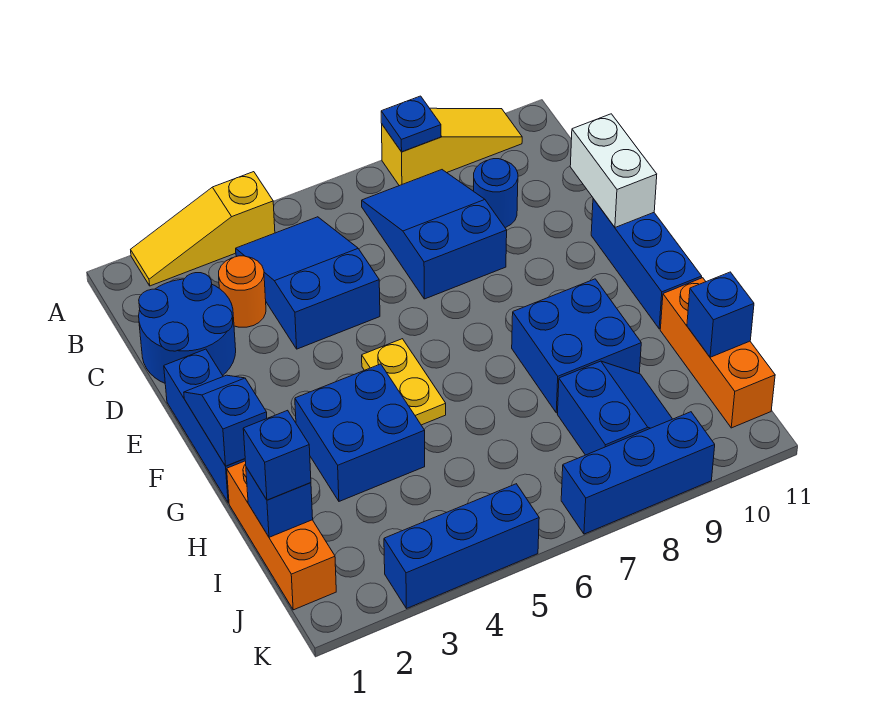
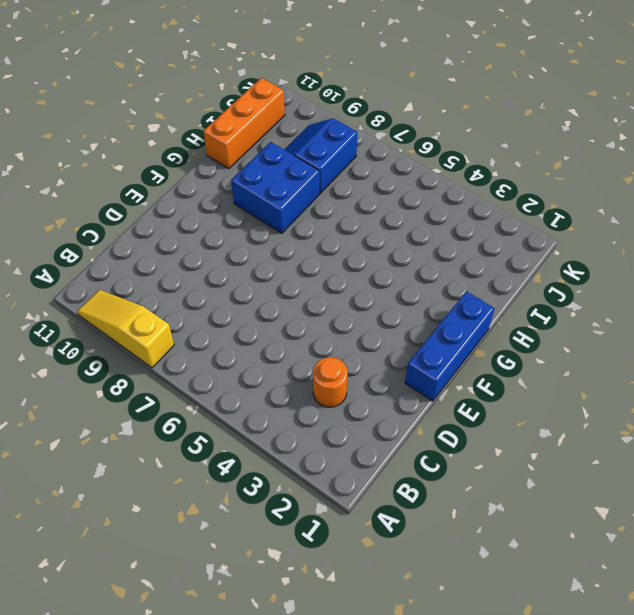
none -> yellow 1x3 slope [131,172,275,286]
none -> blue 2x3 slope [236,217,380,349]
none -> blue 2x3 slope [362,170,507,299]

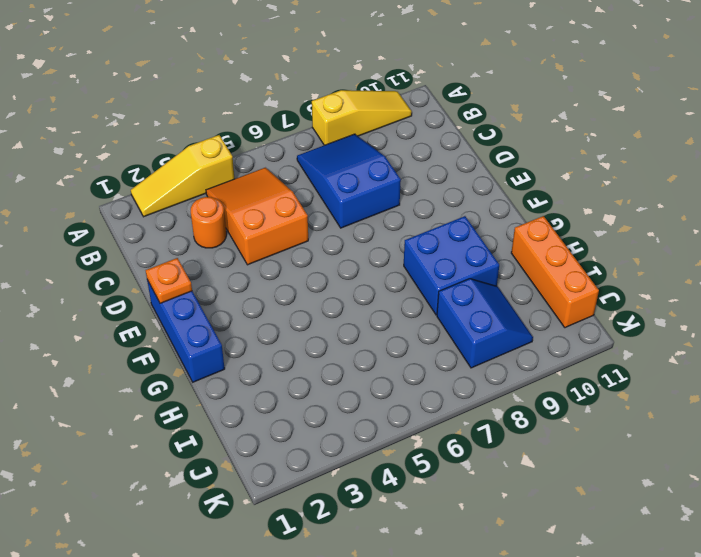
orange 2x3 slope [206,168,308,265] -> blue 2x3 slope [236,217,380,349]
orange 1x1 plate [146,258,192,303] -> none
none -> blue 2x2 round brick [139,273,236,383]
none -> blue 1x1 round brick [474,159,518,228]
none -> blue 1x3 brick [591,199,702,329]

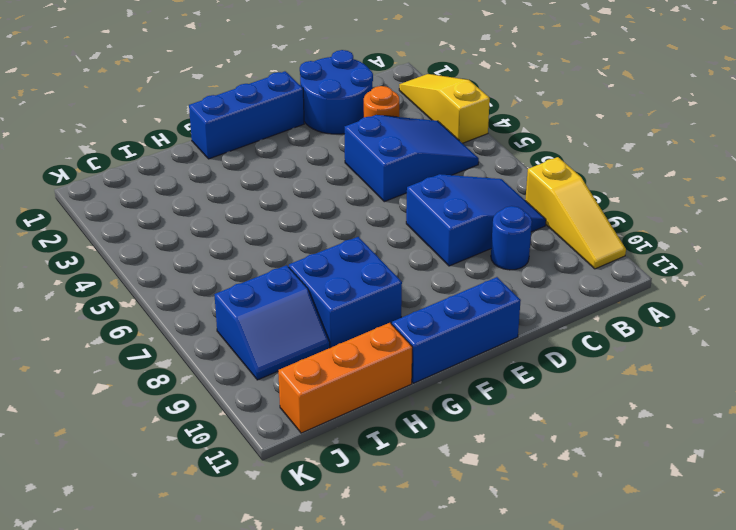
none -> yellow 1x2 plate [362,339,446,425]
none -> blue 2x2 brick [295,364,425,501]
none -> orange 1x3 brick [227,461,336,610]

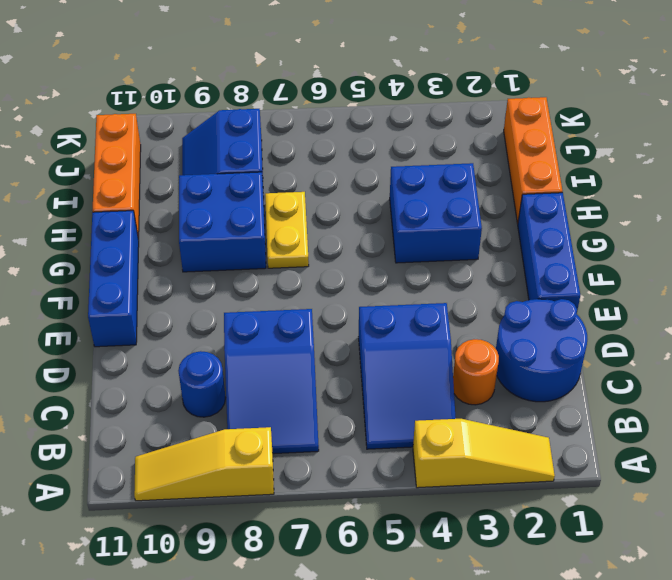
yellow 1x2 plate [265,192,309,268] -> yellow 1x2 plate moved to [362,339,446,425]
none -> blue 1x3 brick [384,484,539,609]
none -> blue 1x3 brick [561,412,715,534]
none -> blue 1x1 plate [381,96,441,152]

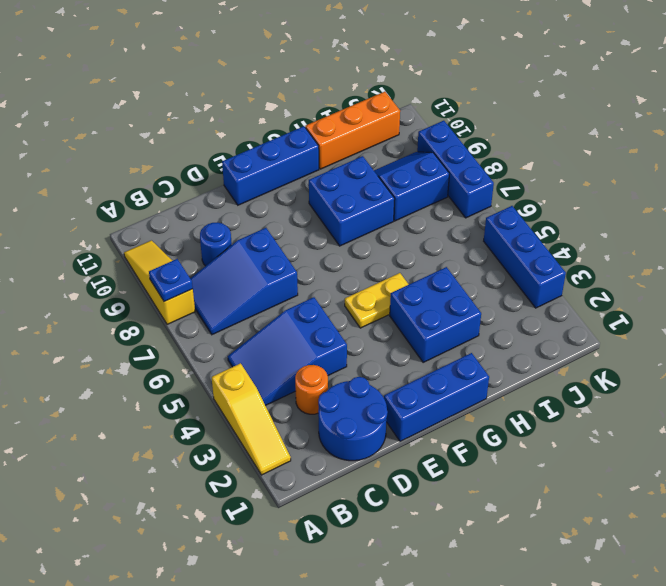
none -> orange 1x3 brick [227,461,336,610]
none -> white 1x2 brick [570,114,657,227]
none -> blue 1x2 slope [184,375,267,466]

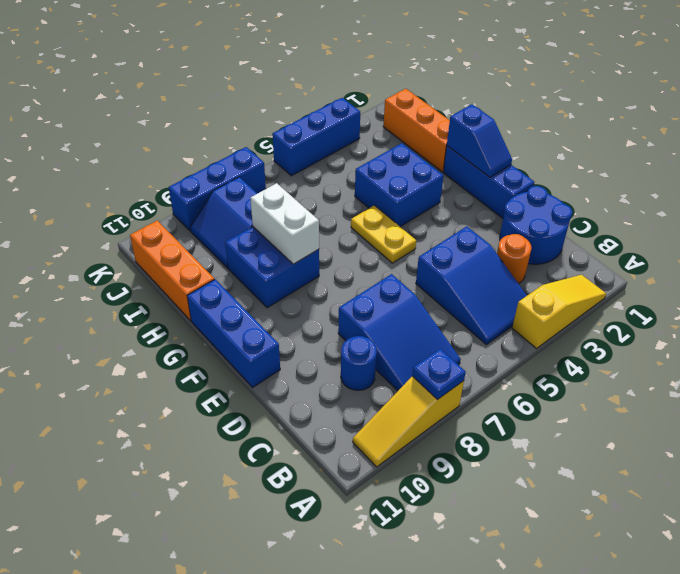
white 1x2 brick [250,183,319,264] -> white 1x2 brick moved to [570,114,657,227]
none -> blue 1x1 brick [246,467,313,537]
none -> blue 1x1 brick [687,272,754,357]
none -> blue 1x1 brick [243,410,311,500]

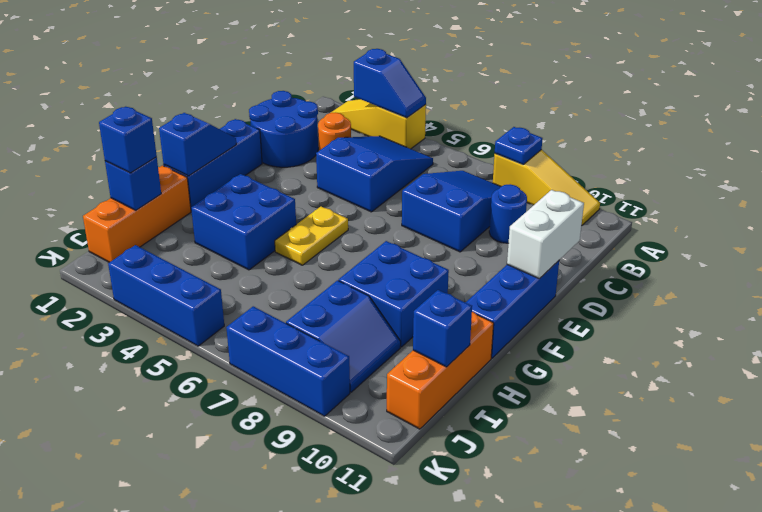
blue 1x2 slope [354,49,426,118] -> none

